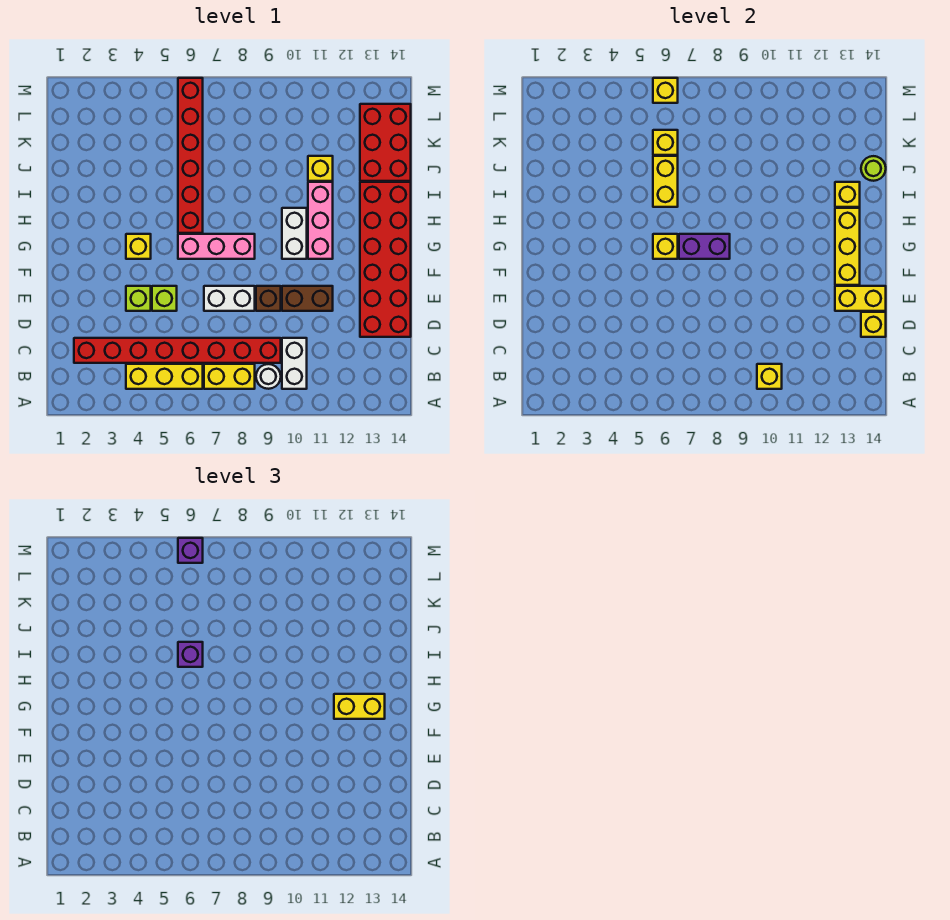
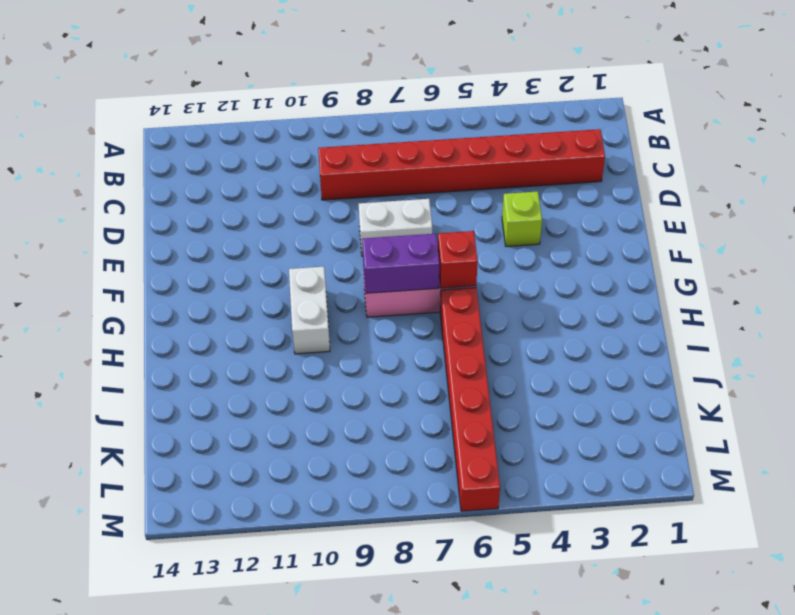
red 1x1 brick [438,231,478,288] -> yellow 1x1 brick [653,234,678,259]
none -> yellow 1x3 brick [126,364,203,389]
none -> yellow 1x2 brick [204,364,255,389]
none -> white 1x1 round brick [256,364,281,389]
none -> white 1x2 brick [282,338,307,389]

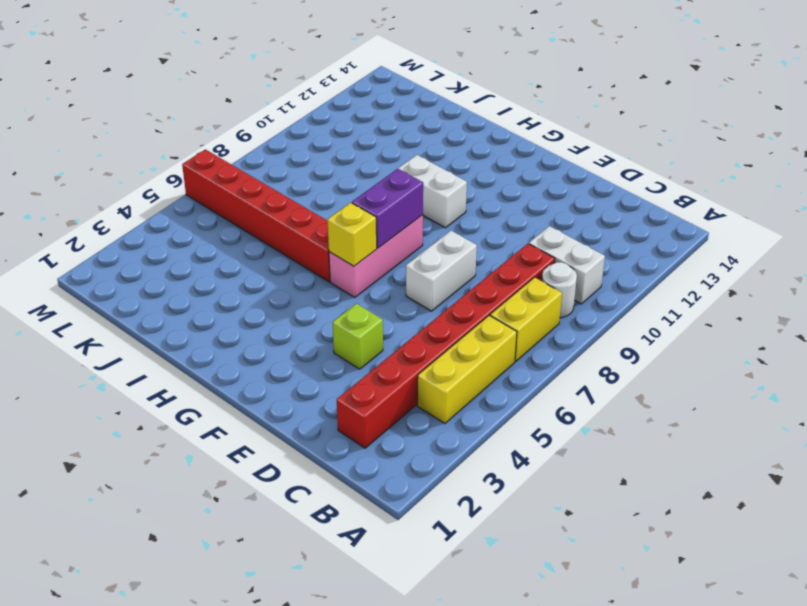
none -> red 2x6 brick [360,182,411,337]
none -> lime 1x1 brick [152,286,177,311]
none -> brown 1x1 brick [256,286,281,311]
none -> brown 1x2 brick [282,286,333,311]

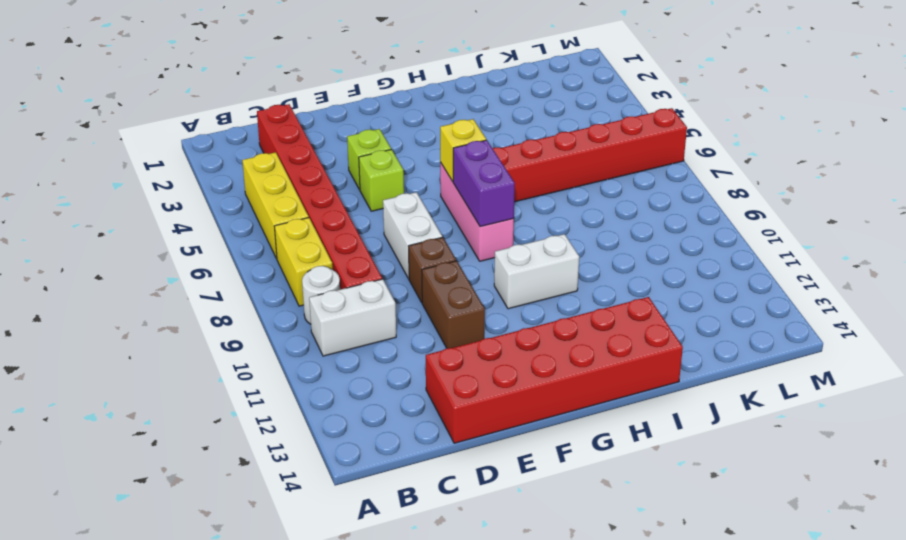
none -> yellow 1x1 brick [126,234,151,259]
none -> pink 1x3 brick [308,182,333,259]
none -> yellow 1x1 brick [308,156,333,181]
none -> red 2x3 brick [360,104,411,181]

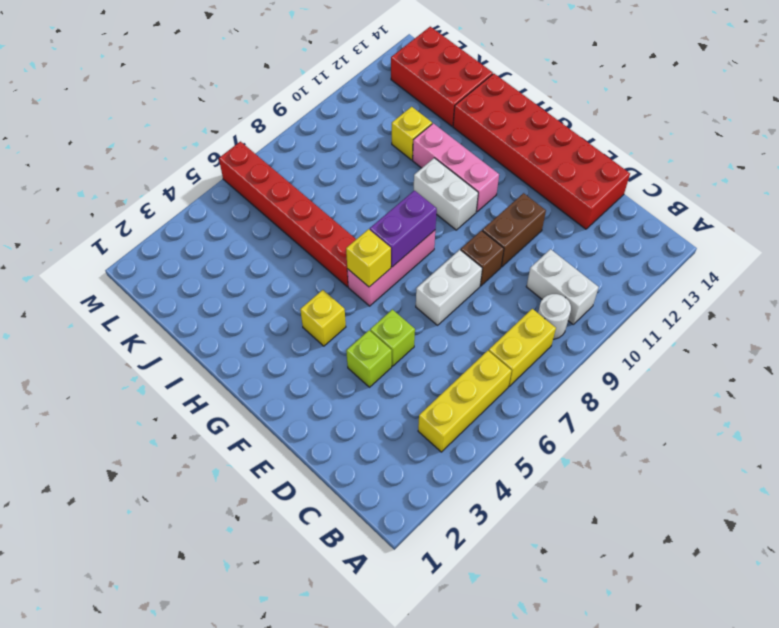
none -> red 1x8 brick [74,338,281,363]
none -> yellow 1x1 brick [757,364,782,389]
none -> yellow 1x1 brick [861,312,886,337]
none -> yellow 1x2 brick [835,286,886,311]

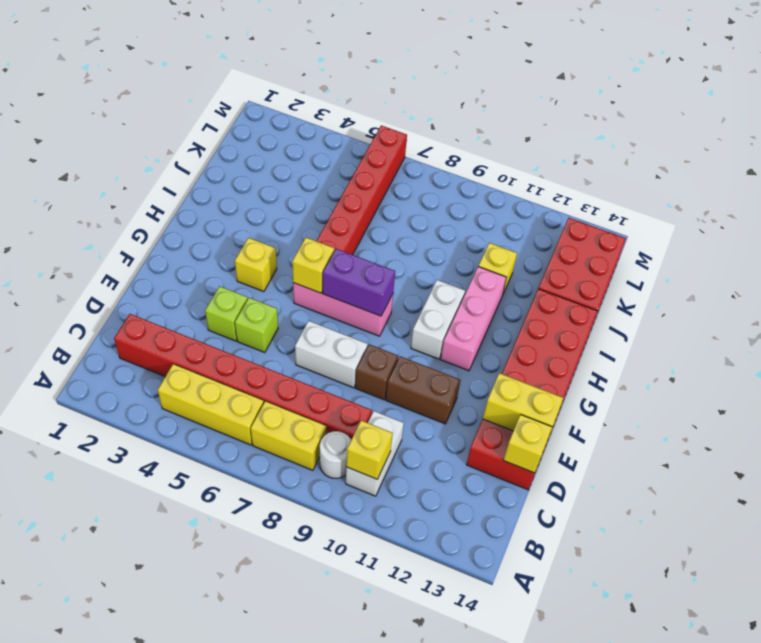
none -> yellow 1x3 brick [835,208,860,285]
none -> yellow 1x2 brick [653,156,678,207]
none -> yellow 1x1 brick [835,182,860,207]
none -> lime 1x1 round brick [861,156,886,181]

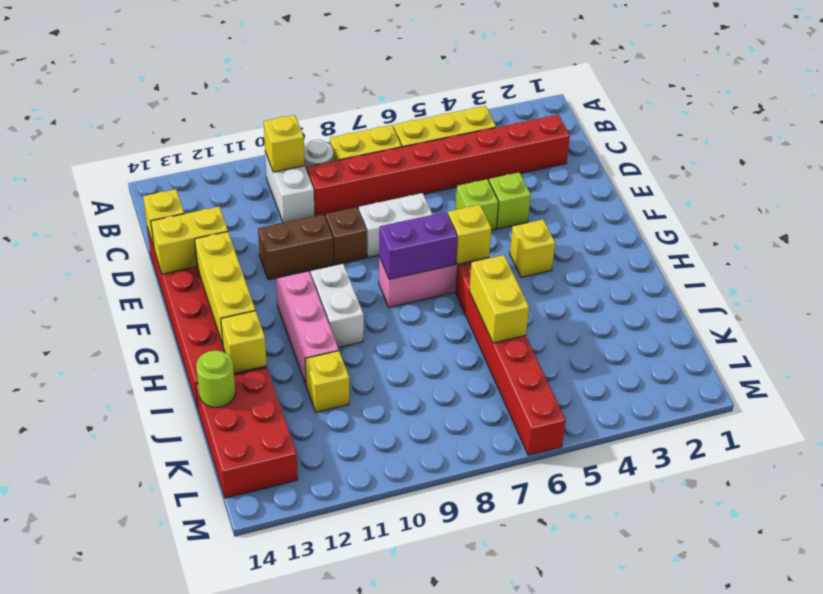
none -> yellow 1x1 brick [653,130,678,155]
none -> yellow 1x1 brick [653,78,678,103]
none -> yellow 1x2 brick [334,694,385,719]
none -> purple 1x1 brick [178,642,203,667]

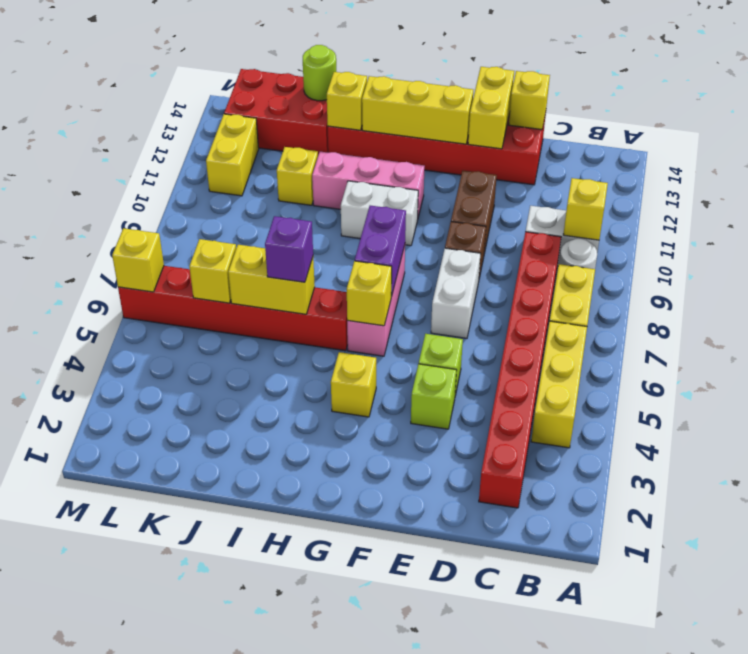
yellow 1x2 brick [206,114,259,196] -> yellow 1x2 brick moved to [334,694,385,719]
none -> purple 1x1 brick [178,538,203,563]

